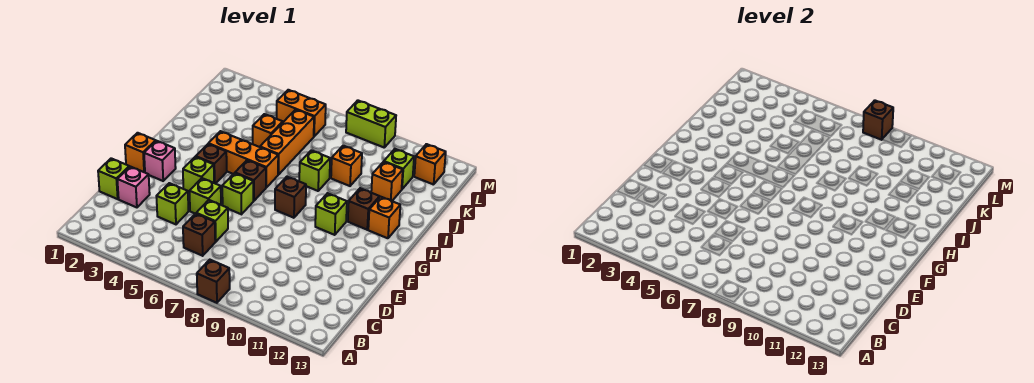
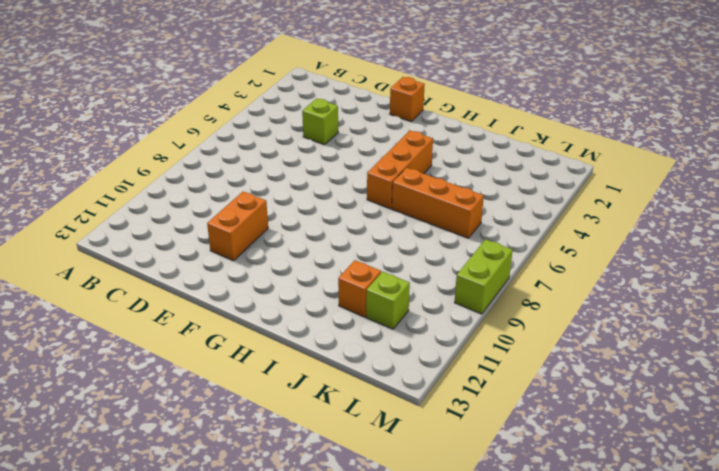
orange 1x2 brick [207,191,268,261] -> orange 1x2 brick moved to [277,90,326,136]
none -> brown 1x1 brick [197,260,230,303]
none -> brown 1x1 brick [183,214,215,256]
none -> lime 1x1 brick [98,158,129,199]

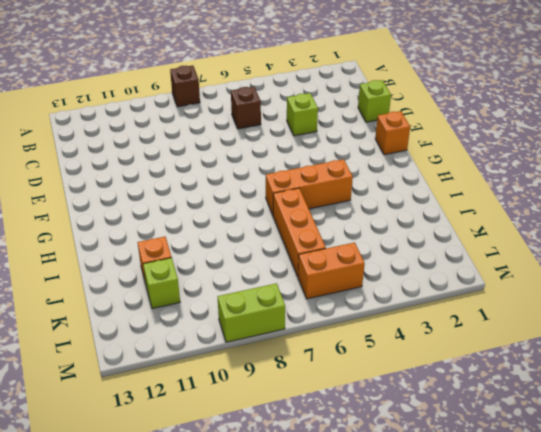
none -> pink 1x1 brick [117,167,150,207]
none -> lime 1x1 brick [196,200,228,242]
none -> lime 1x1 brick [189,178,221,214]

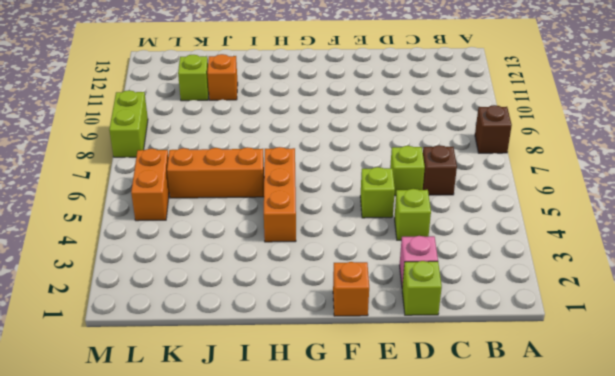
none -> pink 1x1 brick [144,141,176,181]
none -> lime 1x1 brick [183,157,214,192]
none -> lime 1x1 brick [222,173,253,214]

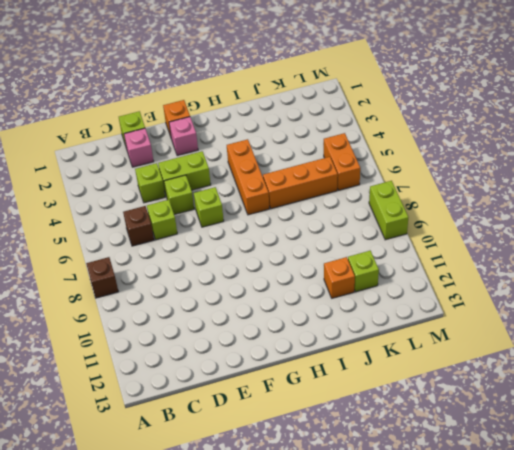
lime 1x2 brick [158,151,211,194] -> lime 1x1 brick [183,157,214,192]
none -> brown 1x1 brick [196,144,227,184]
none -> brown 1x1 brick [235,160,266,201]
none -> brown 1x1 brick [275,177,306,218]

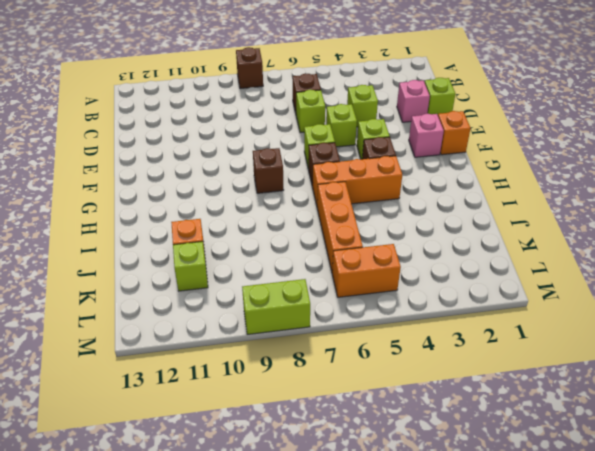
none -> lime 1x1 brick [315,193,347,235]
none -> brown 1x1 brick [348,188,380,230]
none -> orange 1x1 brick [368,197,400,238]

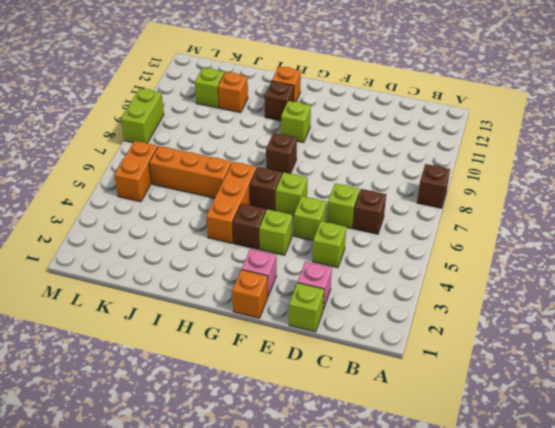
none -> lime 1x1 brick [299,150,330,191]
none -> orange 1x1 brick [253,114,283,147]
none -> orange 1x1 brick [331,146,362,186]

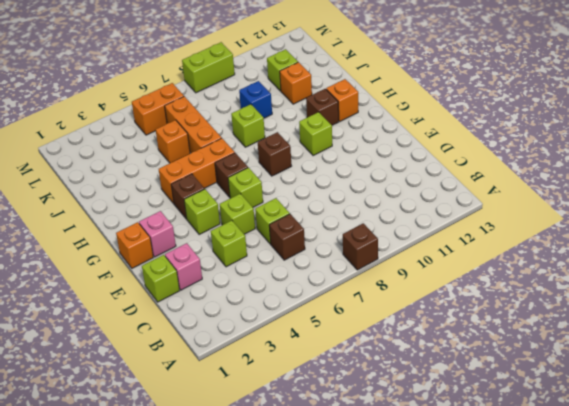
blue 1x1 brick [239,81,272,118] -> orange 1x1 brick [331,146,362,186]
none -> orange 1x1 brick [414,144,446,185]
none -> brown 1x1 brick [863,100,893,140]

